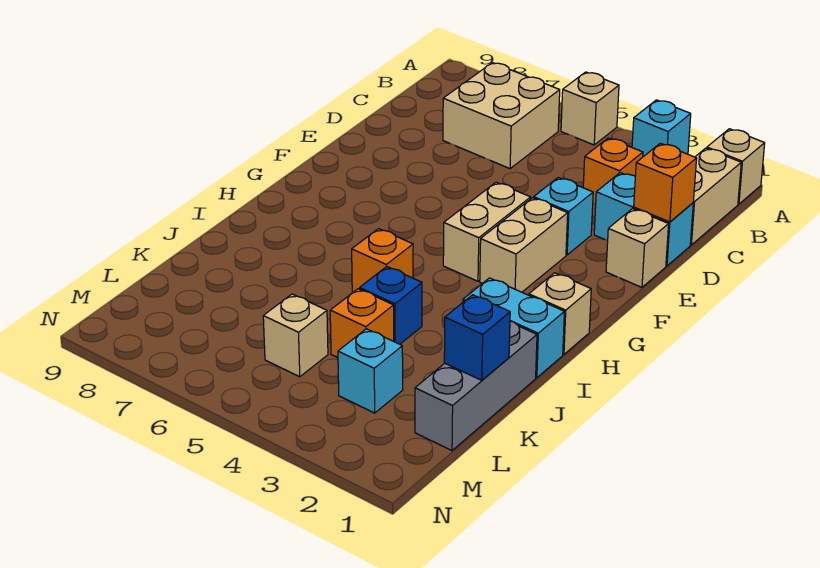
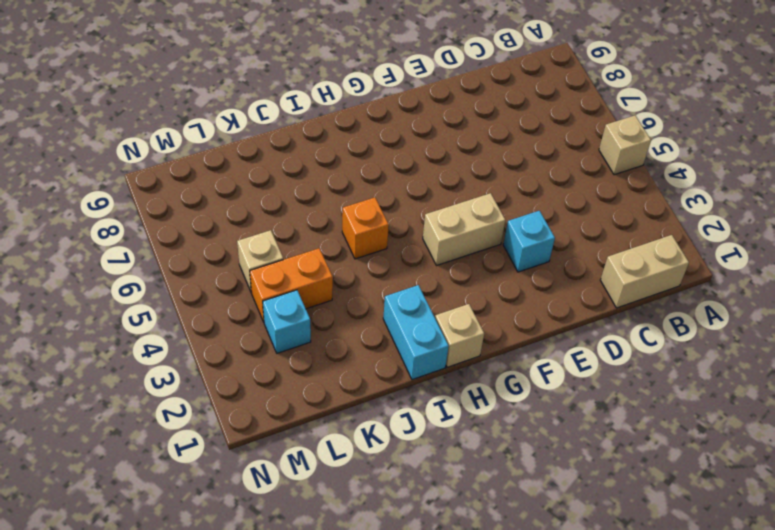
orange 1x2 brick [250,248,333,322] -> orange 1x1 brick [330,289,394,358]
none -> tan 1x1 brick [707,129,765,204]
none -> cyan 1x1 brick [632,100,691,157]
none -> tan 2x2 brick [443,63,560,169]

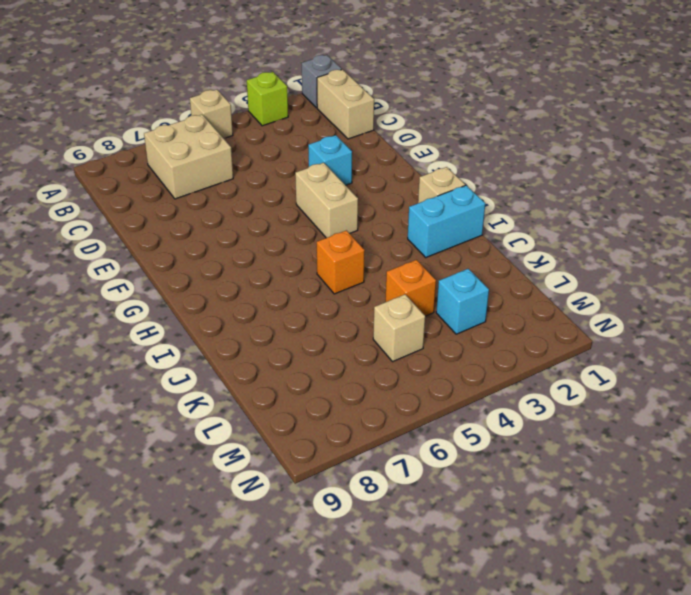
grey 1x1 brick [302,55,342,108] -> tan 1x1 brick [707,129,765,204]
lime 1x1 brick [247,72,288,126] -> cyan 1x1 brick [632,100,691,157]
none -> orange 1x1 brick [583,138,643,204]
none -> cyan 1x2 brick [594,173,693,266]
none -> tan 1x1 brick [606,209,669,287]

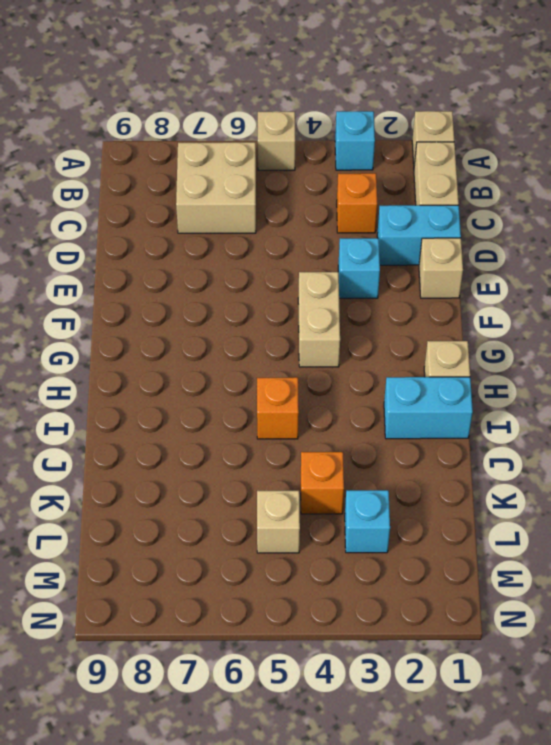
none -> tan 1x2 brick [480,198,568,292]
none -> grey 1x3 brick [415,321,537,451]
none -> blue 1x1 brick [360,267,422,344]

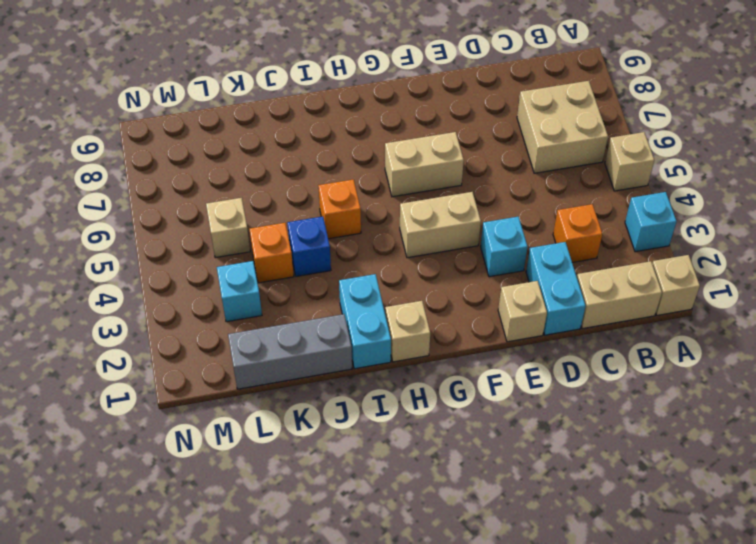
tan 1x2 brick [385,132,464,197] -> tan 1x2 brick moved to [480,198,568,292]
none -> orange 1x1 brick [634,143,697,222]
none -> blue 1x1 brick [444,295,510,380]

